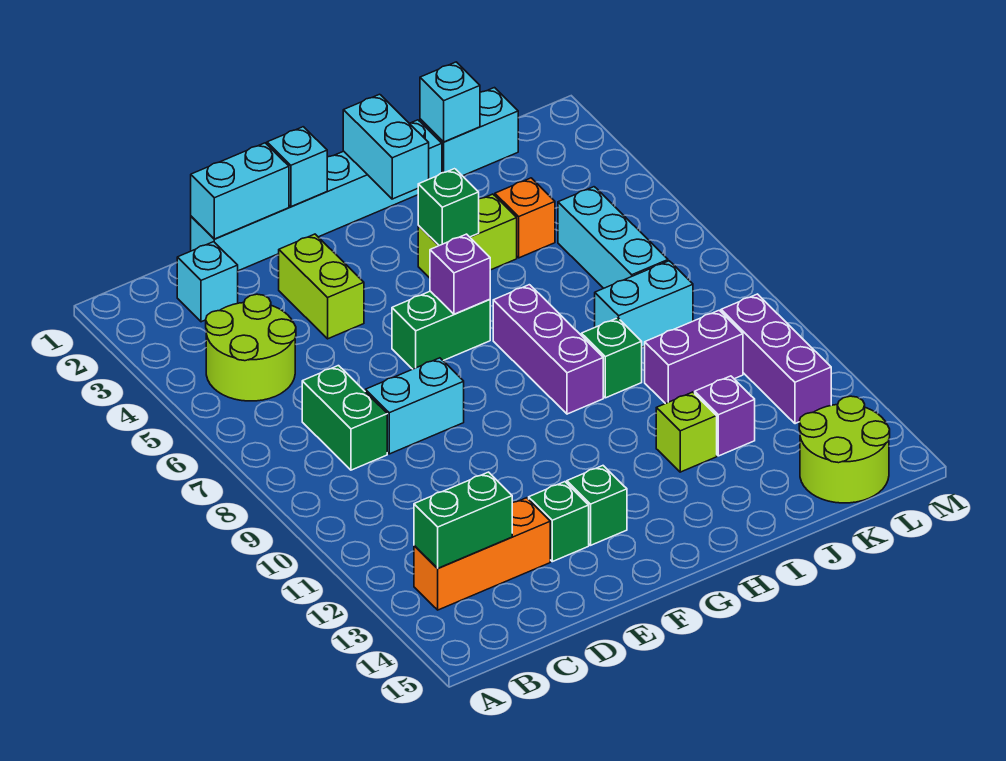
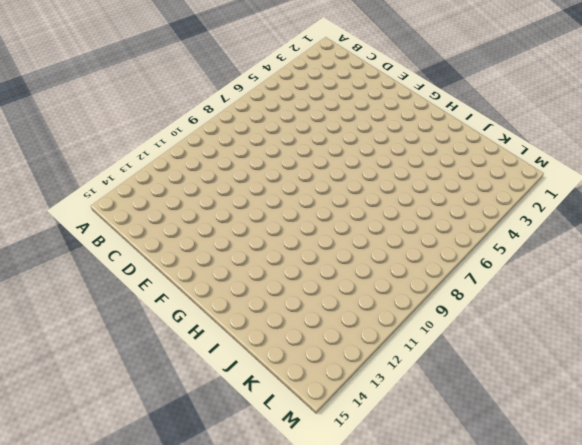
none -> lime 2x2 round brick [206,294,296,401]
none -> orange 1x3 brick [414,498,550,610]
none -> cyan 1x1 brick [177,242,238,322]

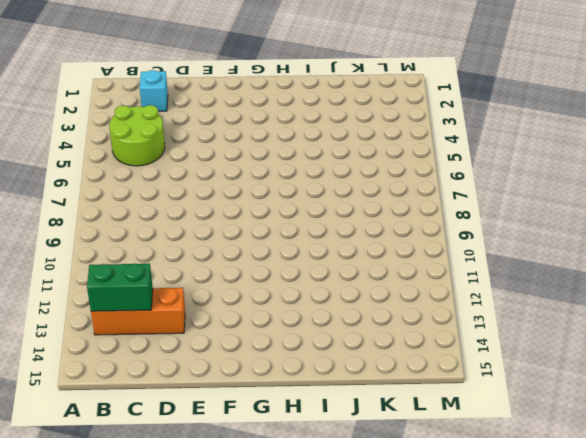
none -> green 1x2 brick [302,366,387,470]
none -> cyan 1x6 brick [191,120,442,271]
none -> cyan 1x2 brick [365,358,464,454]

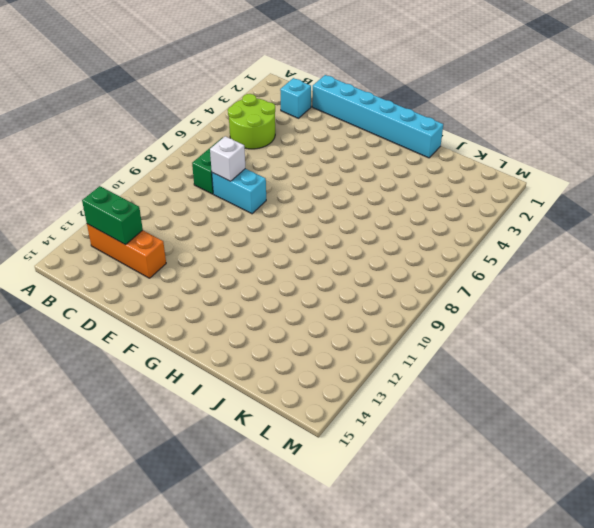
white 1x1 brick [210,136,245,181] -> none
none -> lime 1x2 brick [279,234,364,339]
none -> green 1x1 brick [529,482,589,562]
none -> green 1x2 brick [392,291,490,369]

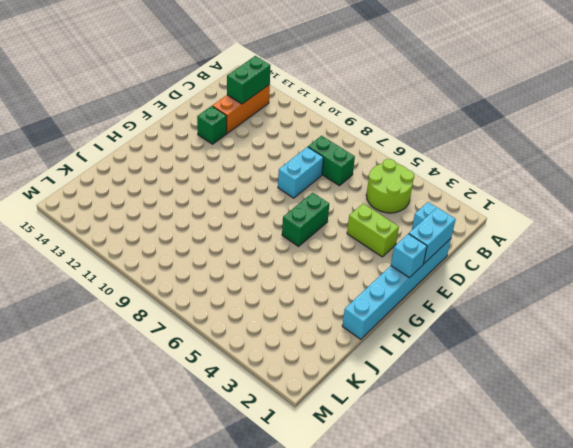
none -> green 1x1 brick [567,466,627,545]
none -> lime 1x2 brick [418,194,517,278]
none -> purple 1x3 brick [493,285,603,414]

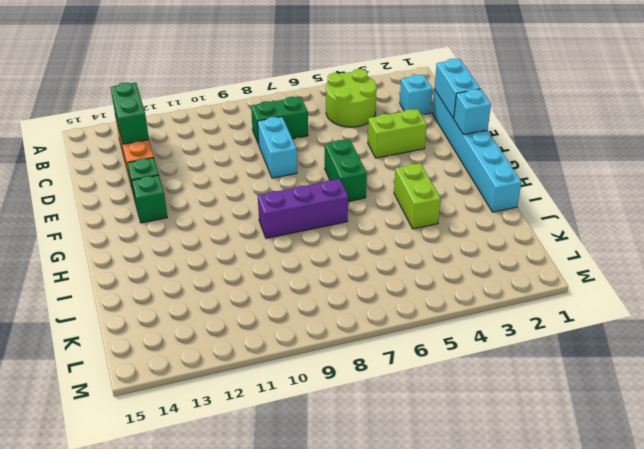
none -> green 1x1 brick [581,318,642,398]
none -> lime 1x1 brick [656,392,717,472]
none -> cyan 1x2 brick [420,88,518,176]

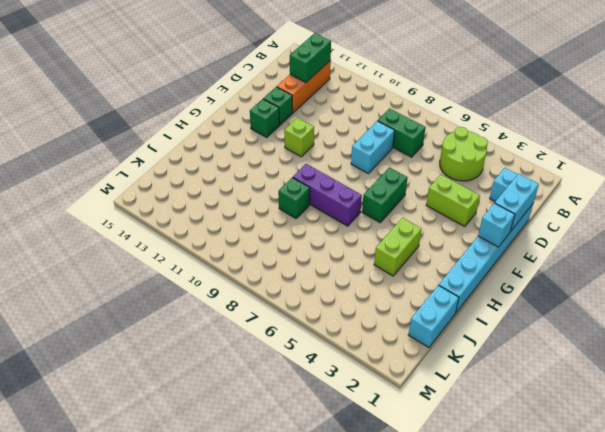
lime 1x1 brick [284,118,314,157] -> lime 1x1 brick moved to [656,392,717,472]
none -> orange 1x1 brick [495,178,555,258]
none -> cyan 1x2 brick [595,261,693,347]
none -> purple 1x2 brick [645,310,743,404]

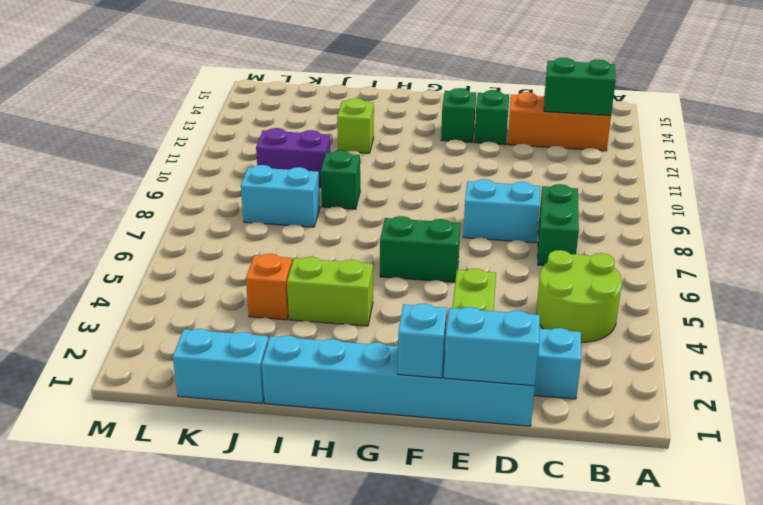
none -> purple 1x3 brick [493,285,603,414]
none -> purple 1x1 brick [695,376,755,456]
none -> cyan 1x3 brick [558,187,668,288]

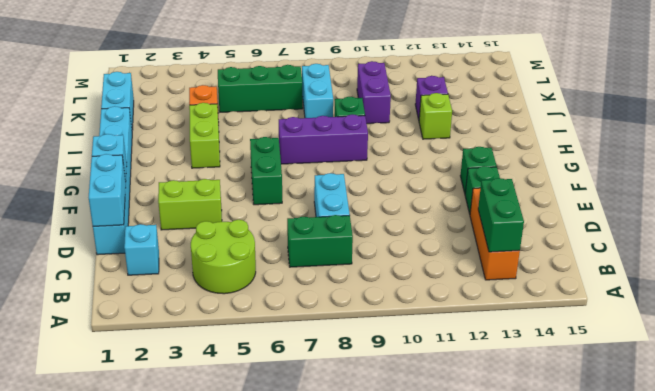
green 1x3 brick [218,65,303,112] -> cyan 1x3 brick [558,187,668,288]
none -> lime 2x2 round brick [799,396,890,503]
none -> purple 1x3 brick [721,294,831,424]
none -> purple 1x1 brick [430,234,490,314]

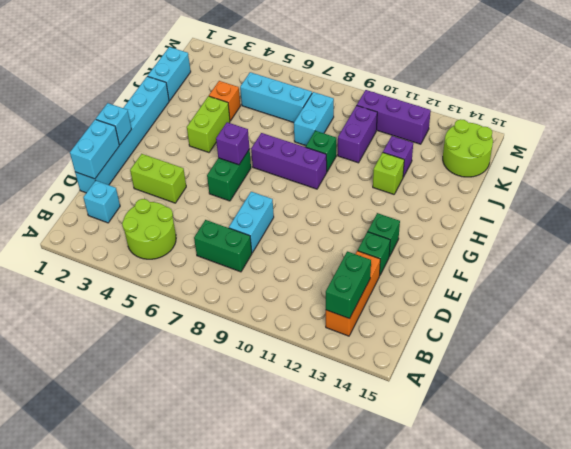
none -> cyan 1x2 brick [343,94,429,199]
none -> green 1x1 brick [418,169,479,246]
none -> cyan 1x1 brick [420,62,480,142]

